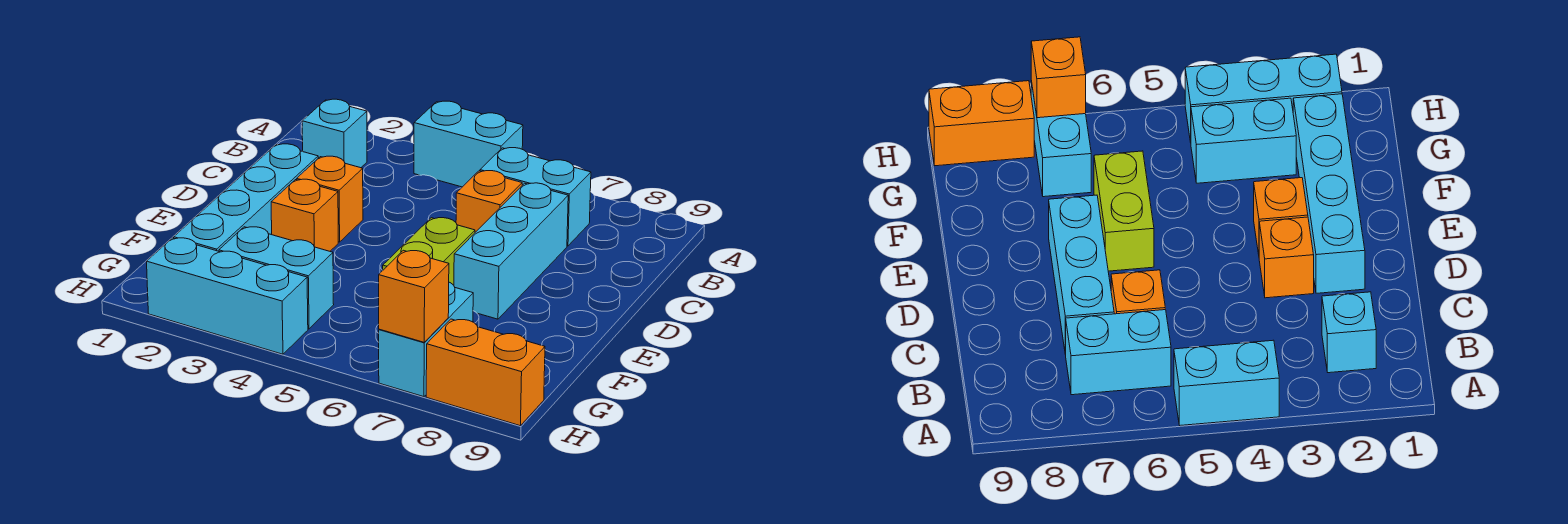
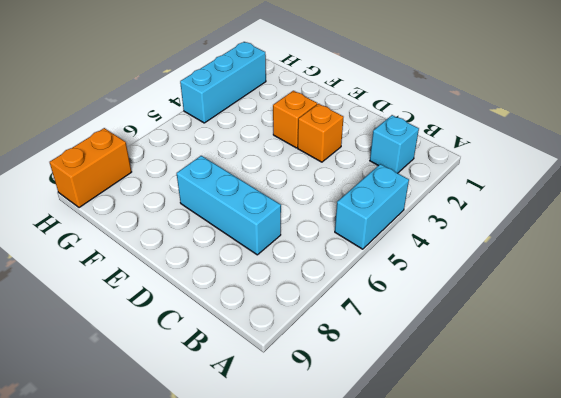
none -> cyan 1x2 brick [480,148,591,246]
none -> orange 1x1 brick [456,171,522,232]
none -> cyan 1x4 brick [174,144,318,251]

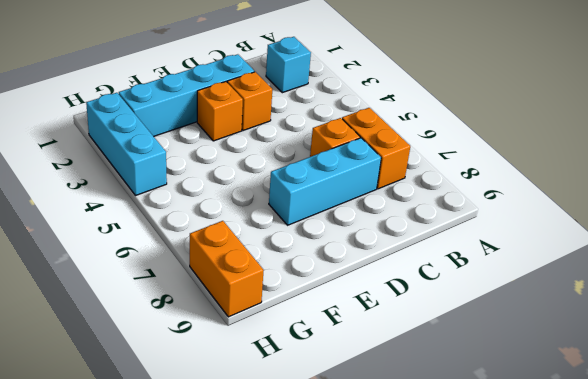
orange 1x2 brick [342,108,410,189] -> cyan 1x2 brick [480,148,591,246]
none -> cyan 1x2 brick [414,101,523,187]
none -> lime 1x2 brick [383,218,475,285]
none -> cyan 1x2 brick [219,227,334,329]

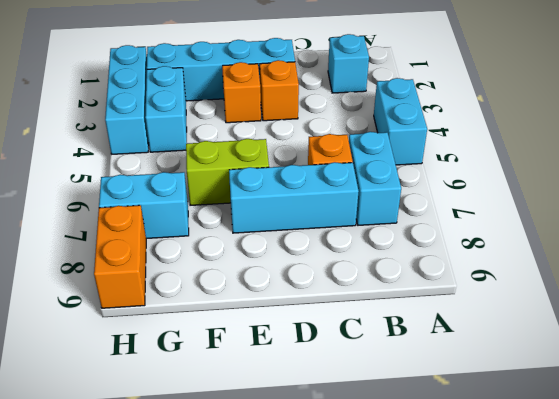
none -> orange 1x1 brick [379,250,449,342]

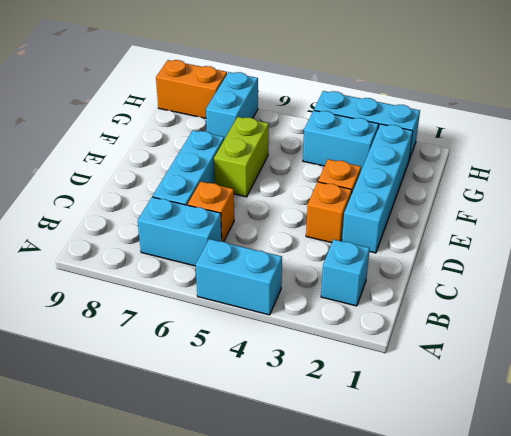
none -> orange 1x1 brick [379,250,449,342]

